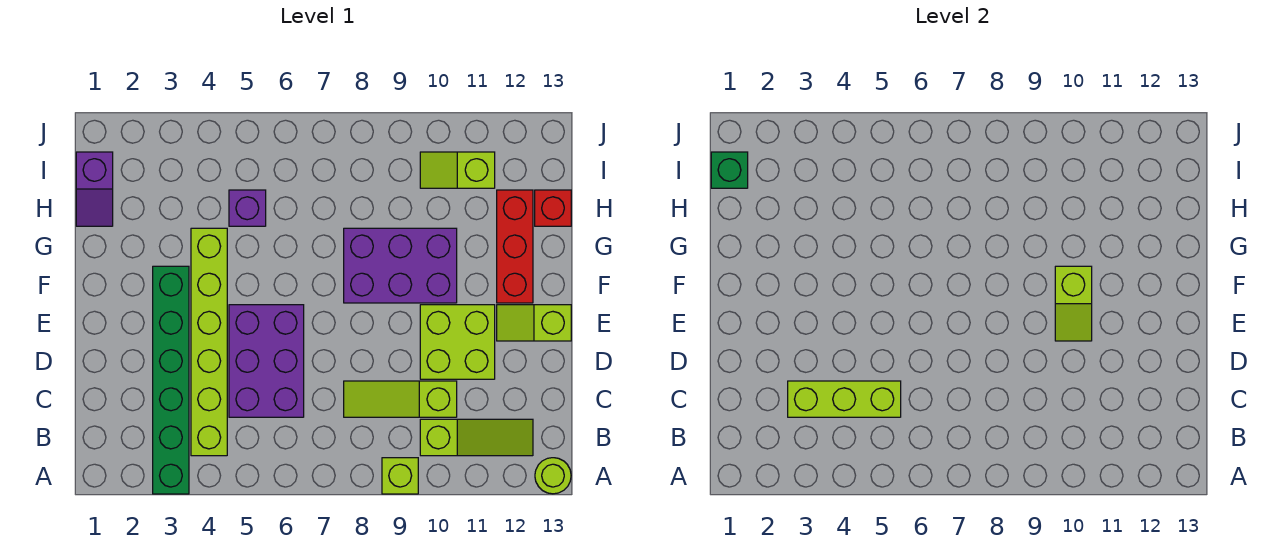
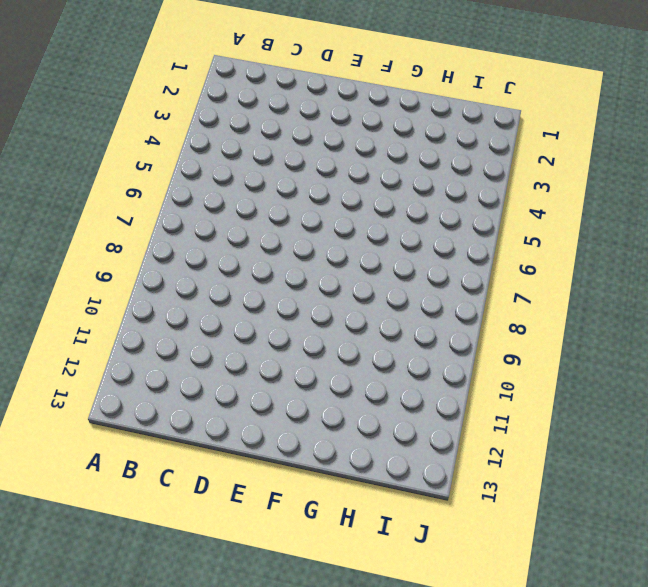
none -> green 1x6 brick [153,266,189,494]
none -> lime 1x1 brick [382,458,418,494]
none -> lime 1x1 round brick [535,458,571,494]

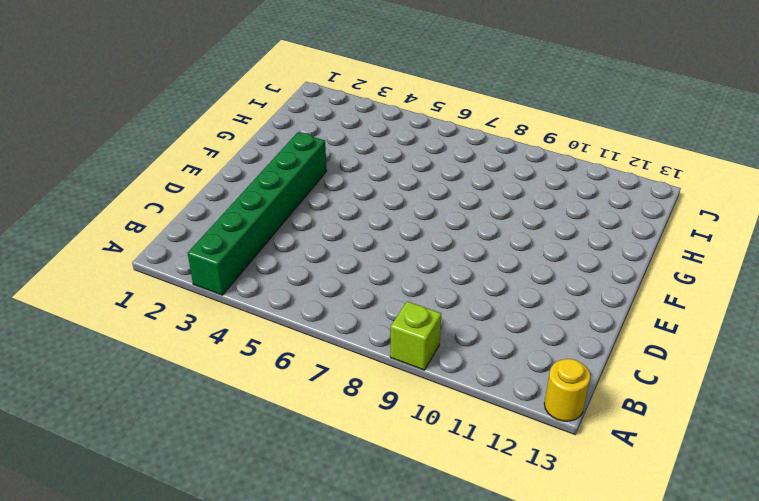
yellow 1x1 round brick [544,359,590,421] -> lime 1x1 round brick [535,458,571,494]
none -> lime 1x6 brick [191,228,227,456]
none -> lime 1x3 slope [420,419,533,456]
none -> purple 2x3 brick [229,305,304,417]

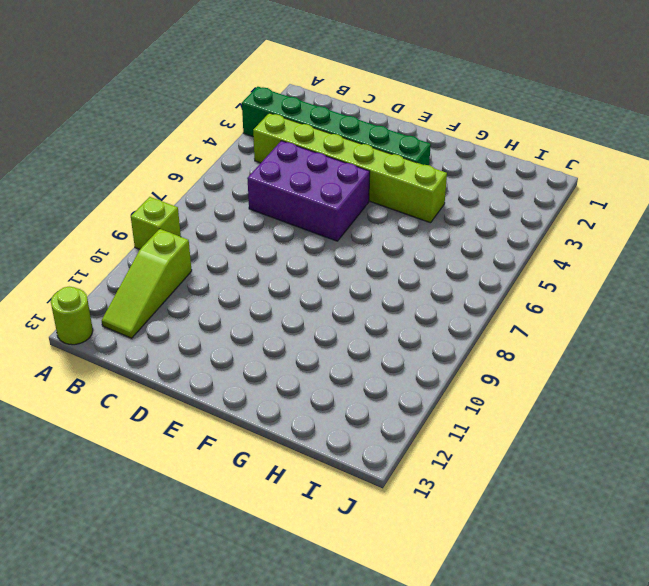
none -> lime 1x3 slope [344,381,457,417]
none -> lime 2x2 brick [420,305,495,379]
none -> lime 1x2 slope [497,305,571,341]

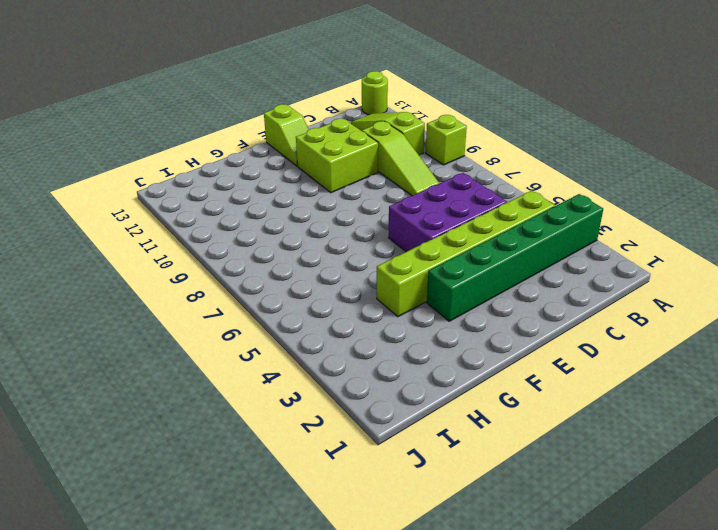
none -> purple 2x3 brick [344,228,457,303]
none -> red 1x3 brick [497,190,533,303]
none -> purple 1x2 slope [76,152,113,226]

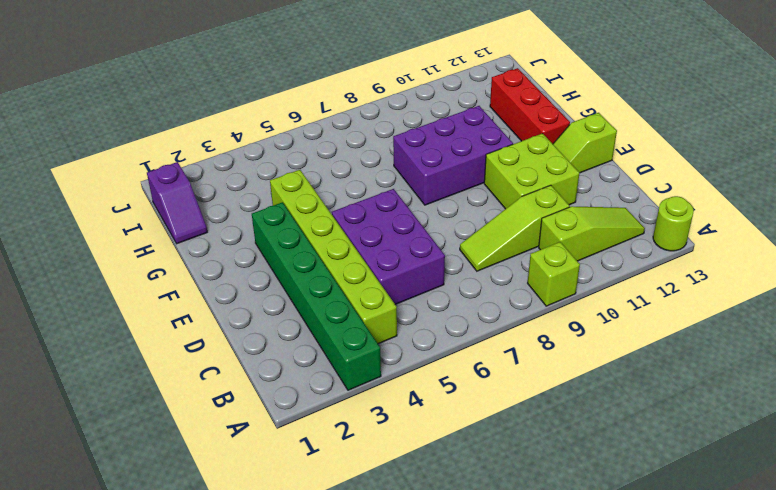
none -> purple 1x1 brick [229,190,266,226]
none -> red 1x1 brick [535,190,571,226]
none -> lime 1x2 slope [420,152,495,188]

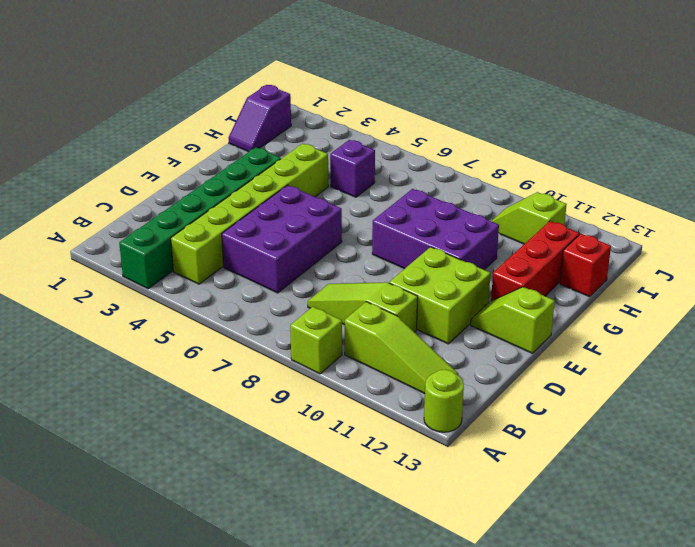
none -> lime 1x3 brick [788,381,901,417]
none -> lime 1x2 slope [1055,266,1092,341]
none -> green 1x1 brick [711,152,748,188]

